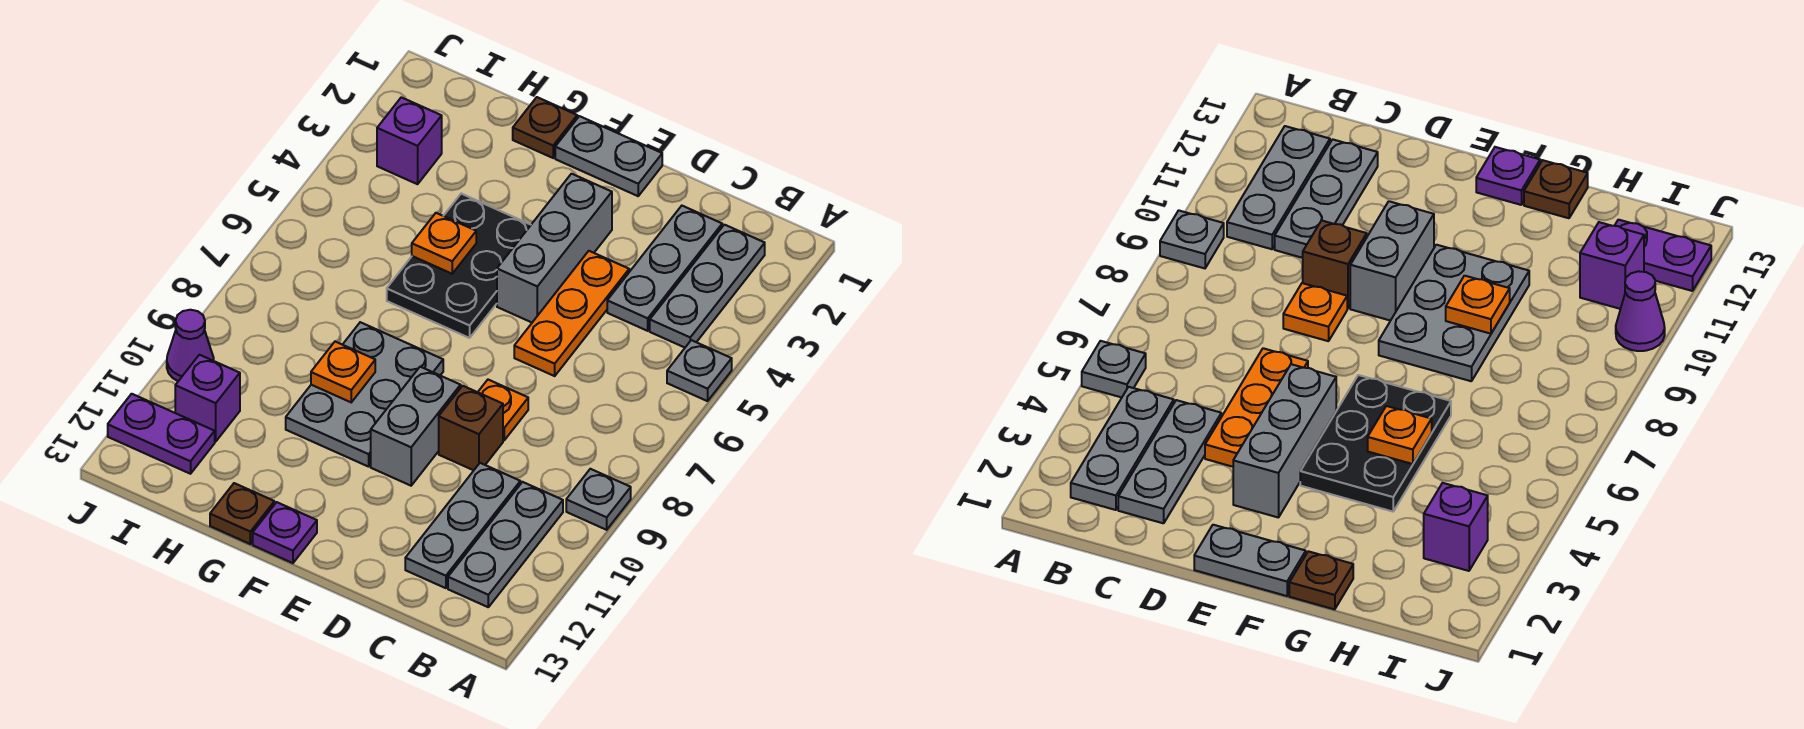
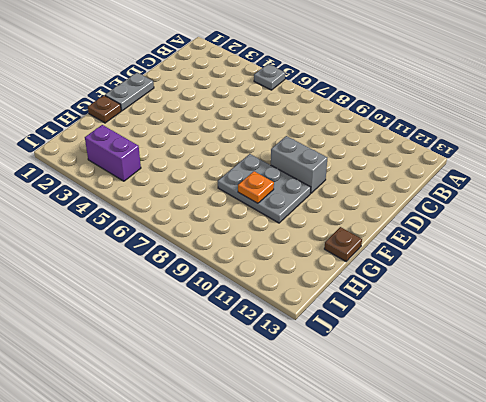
purple 1x2 brick [85,125,141,181] -> purple 1x1 brick [377,97,442,184]
none -> grey 1x1 plate [566,469,631,530]
none -> grey 1x3 plate [650,225,765,348]
none -> grey 1x3 plate [448,482,563,607]

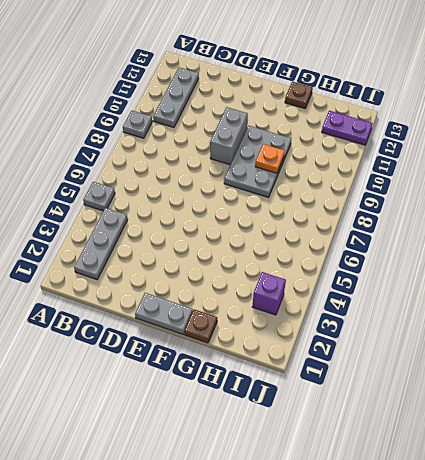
none -> grey 1x3 plate [607,206,722,331]
none -> grey 1x3 plate [405,463,520,588]
none -> orange 1x3 plate [514,251,629,376]

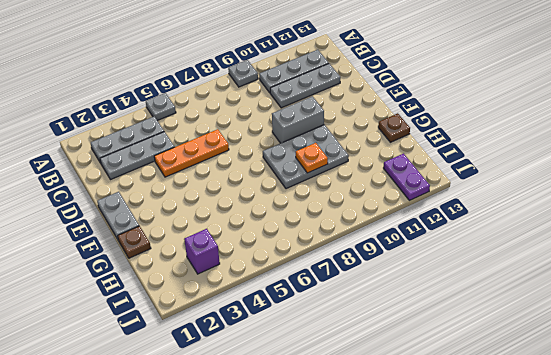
none -> orange 1x1 plate [478,380,528,440]
none -> brown 1x1 brick [439,386,503,470]
none -> grey 1x3 brick [497,174,612,322]

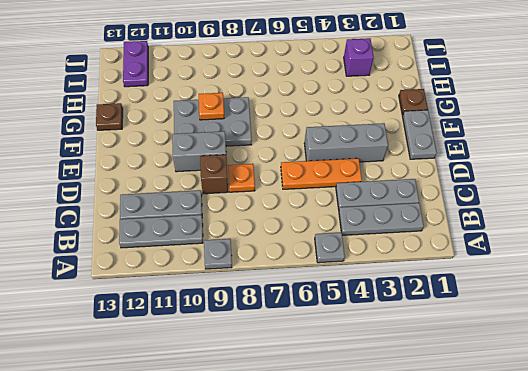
none -> black 2x3 plate [387,194,531,338]
none -> purple 1x1 plate [253,502,317,563]
none -> purple 1x1 brick [175,355,240,442]

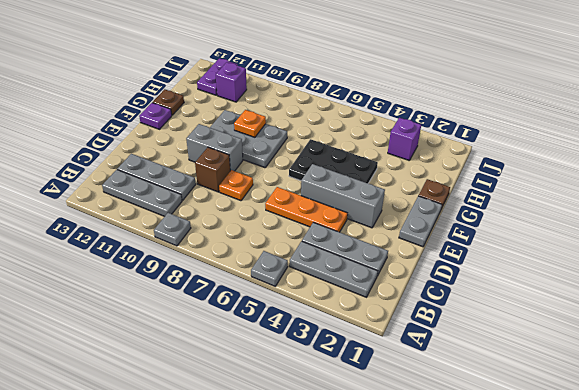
none -> purple 1x1 cone [167,310,214,381]
none -> orange 1x1 plate [412,213,476,274]

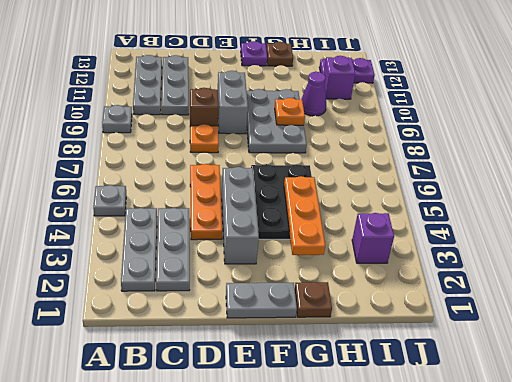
orange 1x3 plate [284,176,325,255] -> orange 1x1 plate [412,213,476,274]
purple 1x1 cone [301,72,326,116] -> purple 1x1 cone moved to [167,310,214,381]

